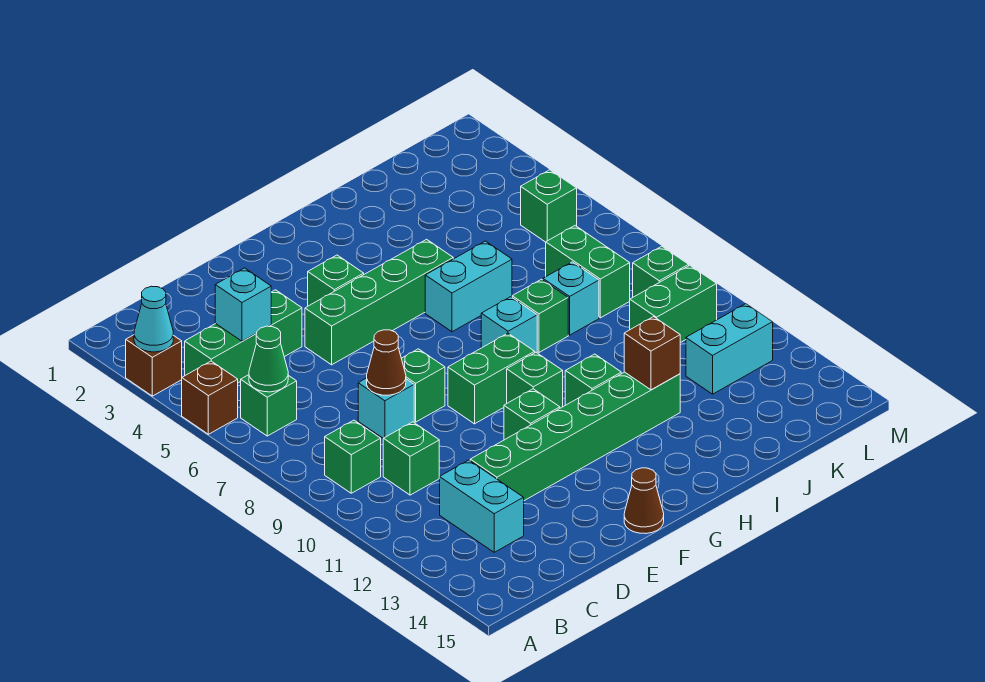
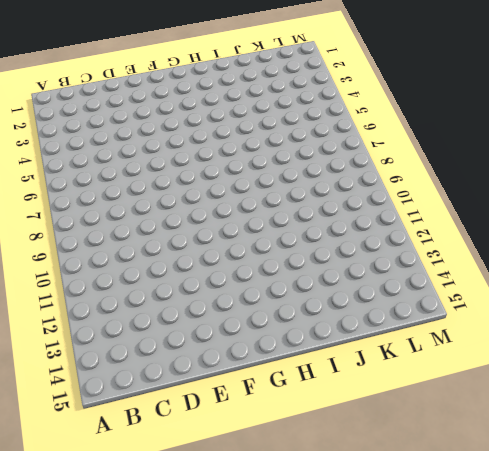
none -> brown 1x1 brick [126,335,182,396]
none -> brown 1x1 brick [182,361,238,434]
none -> green 1x3 brick [185,290,302,383]
none -> green 1x1 brick [241,375,297,436]

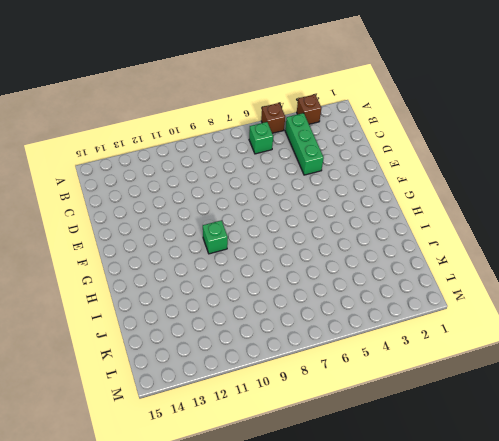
none -> green 1x1 brick [325,420,381,493]
none -> green 1x1 brick [383,422,439,495]
none -> cyan 1x2 brick [440,460,524,552]
none -> cyan 1x1 brick [358,378,414,438]

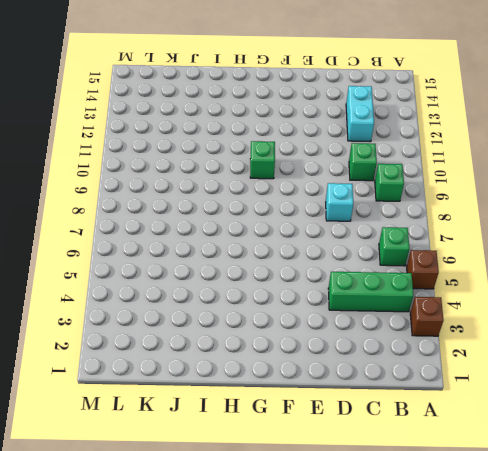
none -> green 1x6 brick [470,372,680,501]
none -> green 1x4 brick [305,239,453,365]
none -> green 1x1 brick [401,349,445,422]
none -> green 1x1 brick [308,255,364,306]

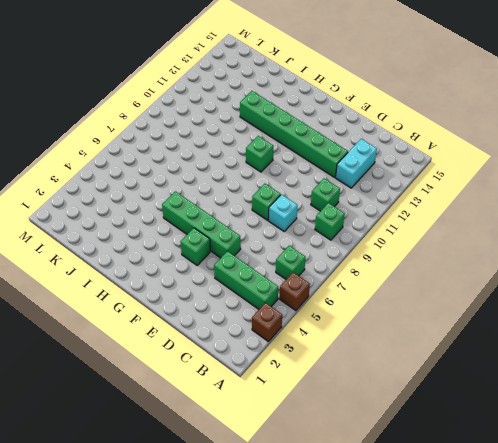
none -> green 1x2 brick [448,333,535,424]
none -> green 1x1 brick [504,389,560,440]
none -> brown 1x1 cone [624,468,664,534]
none -> cyan 1x2 brick [425,241,512,332]

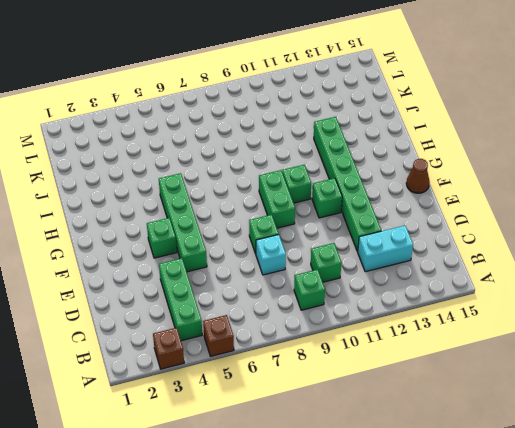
none -> green 1x1 brick [241,375,297,436]
none -> cyan 1x2 brick [425,241,512,332]
none -> cyan 1x1 brick [481,297,537,353]
none -> green 1x1 brick [565,354,621,405]

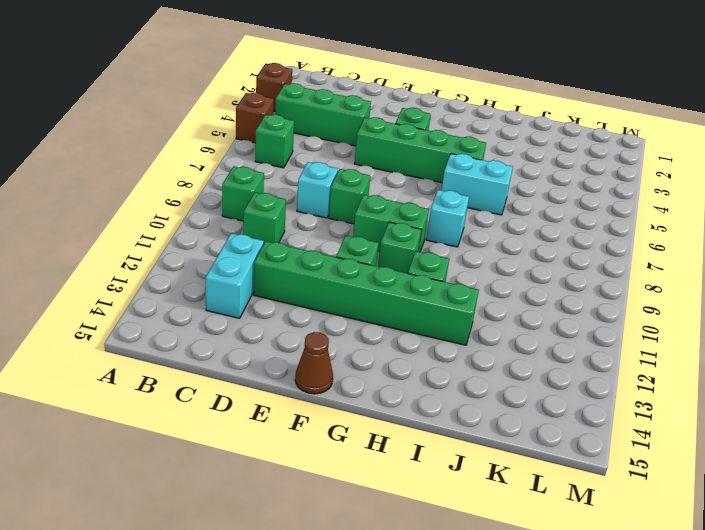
none -> green 1x1 brick [512,279,568,352]
none -> cyan 1x1 brick [543,262,599,335]
none -> green 1x2 brick [546,226,630,318]
none -> green 1x2 brick [630,266,717,343]

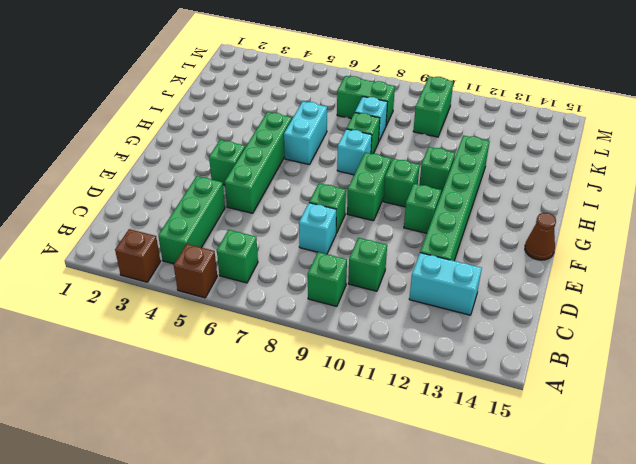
none -> cyan 1x2 brick [686,304,773,394]
none -> green 1x1 brick [521,170,577,242]
none -> green 1x1 brick [633,246,689,297]
none -> cyan 1x1 cone [134,286,173,352]

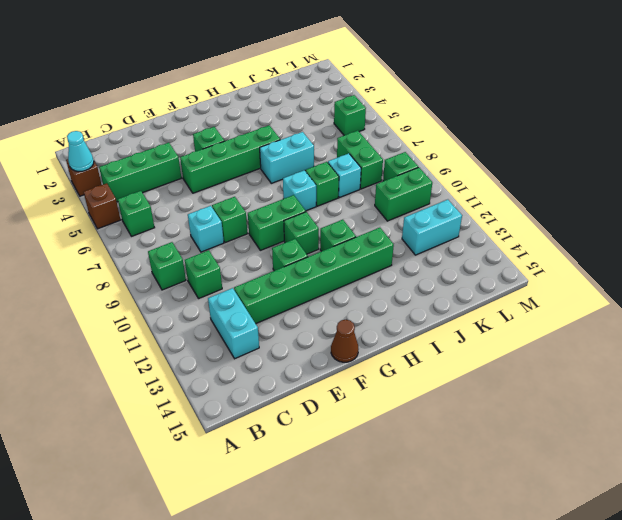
none -> green 1x1 cone [249,326,288,392]
none -> cyan 1x1 brick [215,268,271,341]
none -> brown 1x1 cone [367,330,406,395]
none -> brown 1x1 brick [624,317,680,390]

